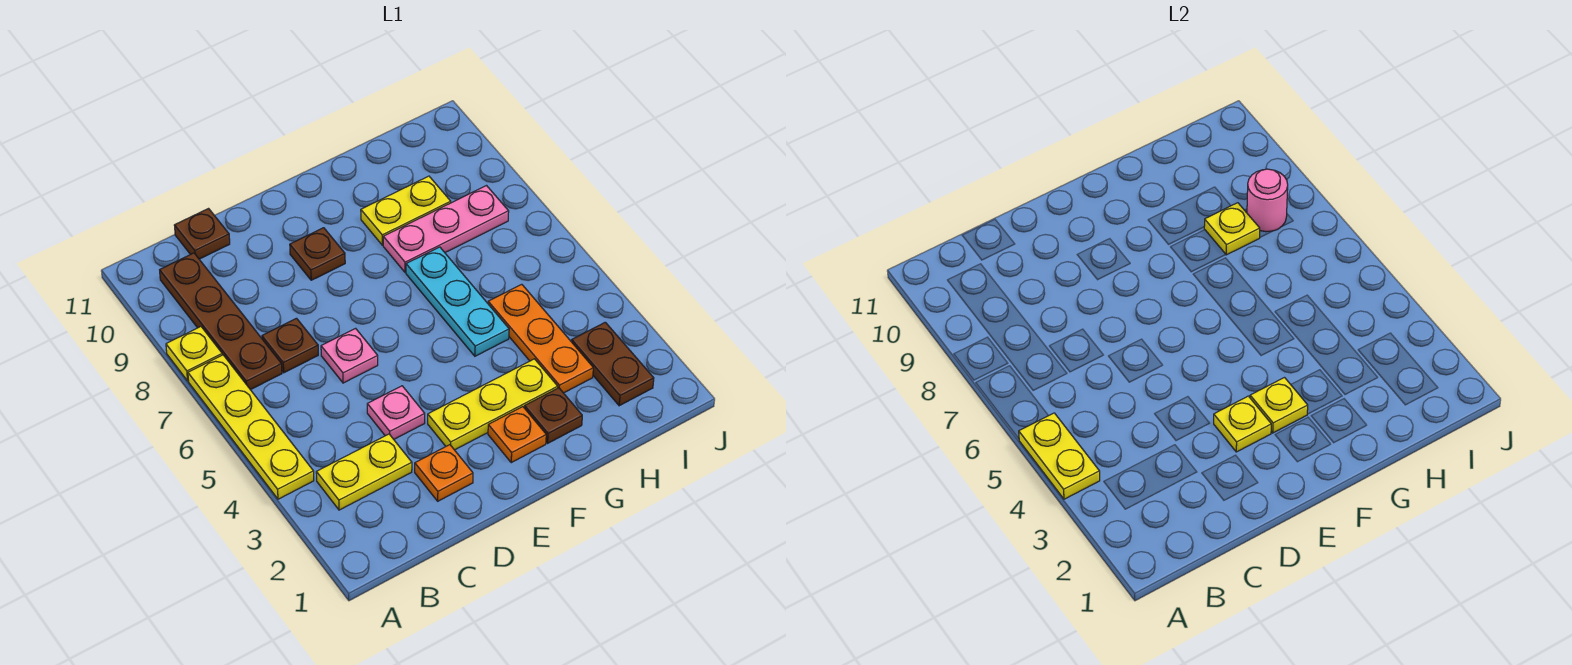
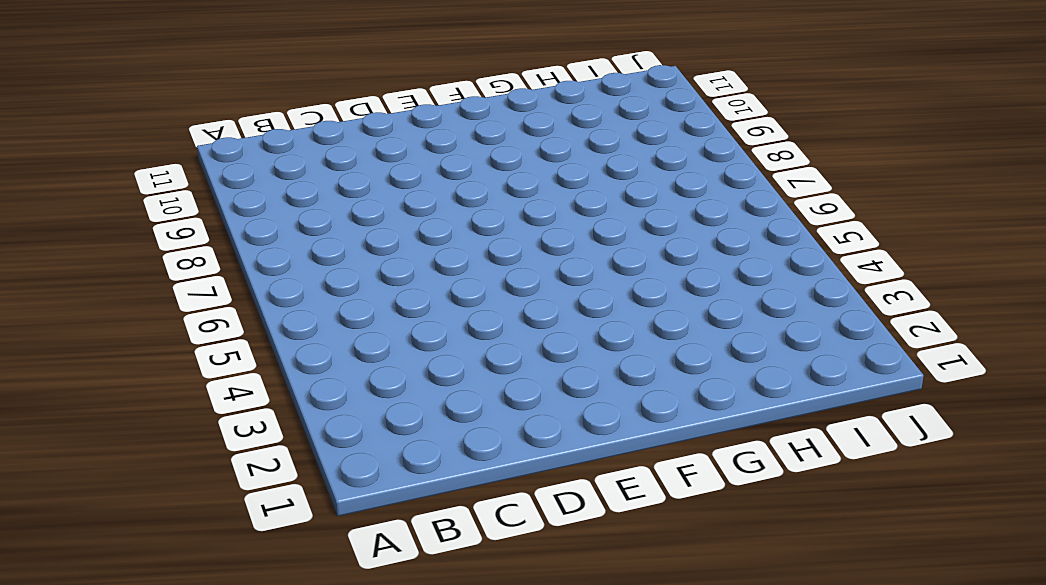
none -> yellow 1x4 plate [188,355,314,499]
none -> yellow 1x1 plate [166,327,222,381]
none -> yellow 1x2 plate [316,434,412,510]

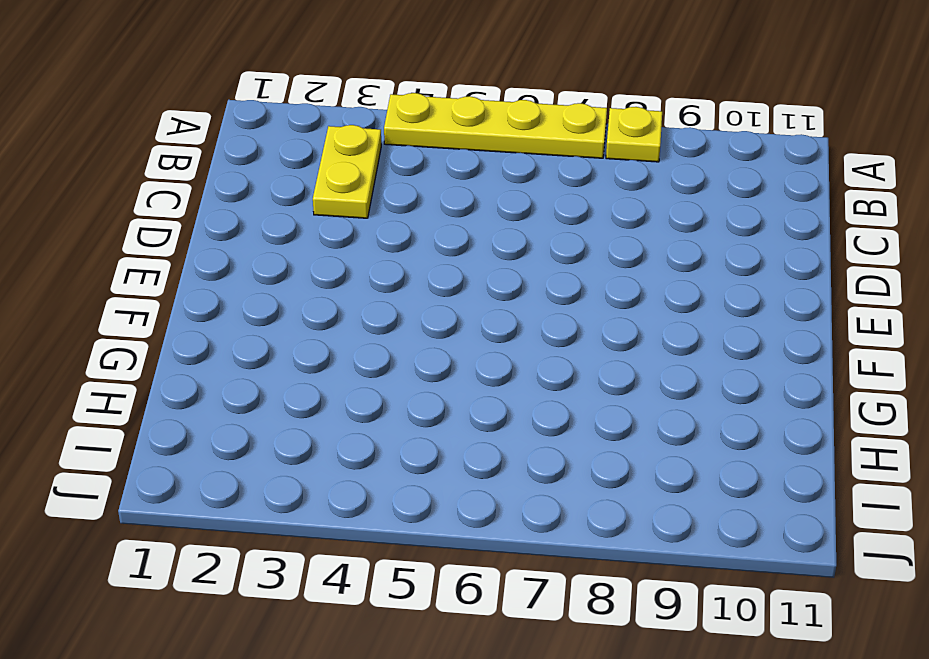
none -> brown 1x4 plate [160,253,282,390]
none -> brown 1x1 plate [262,318,318,373]
none -> brown 1x1 plate [174,209,230,259]

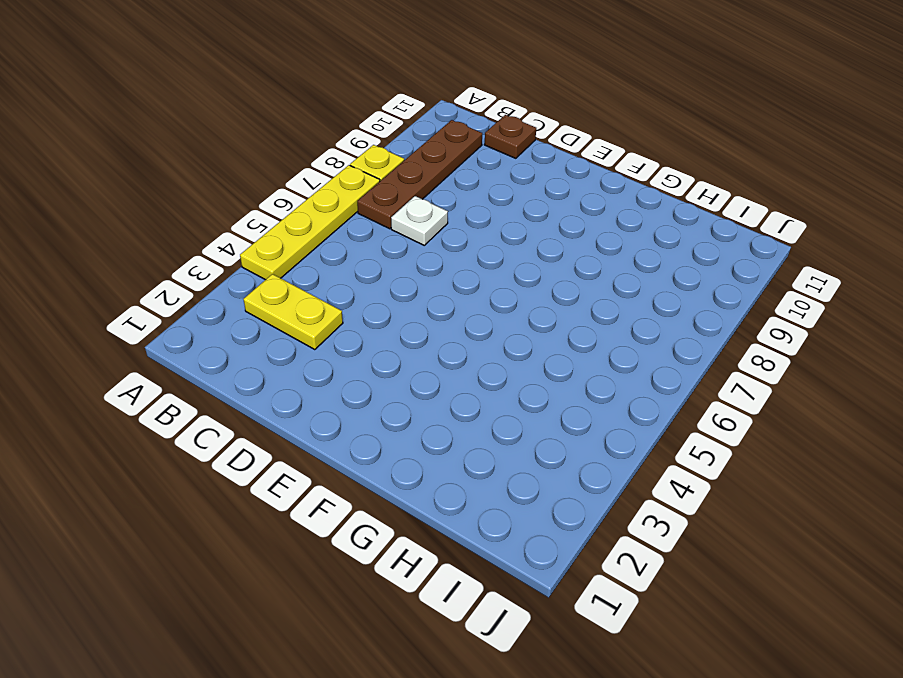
white 1x1 plate [391,196,448,245] -> brown 1x1 plate [262,318,318,373]
none -> orange 1x1 plate [415,445,473,501]
none -> pink 1x1 plate [367,386,425,439]
none -> pink 1x1 plate [321,328,378,383]

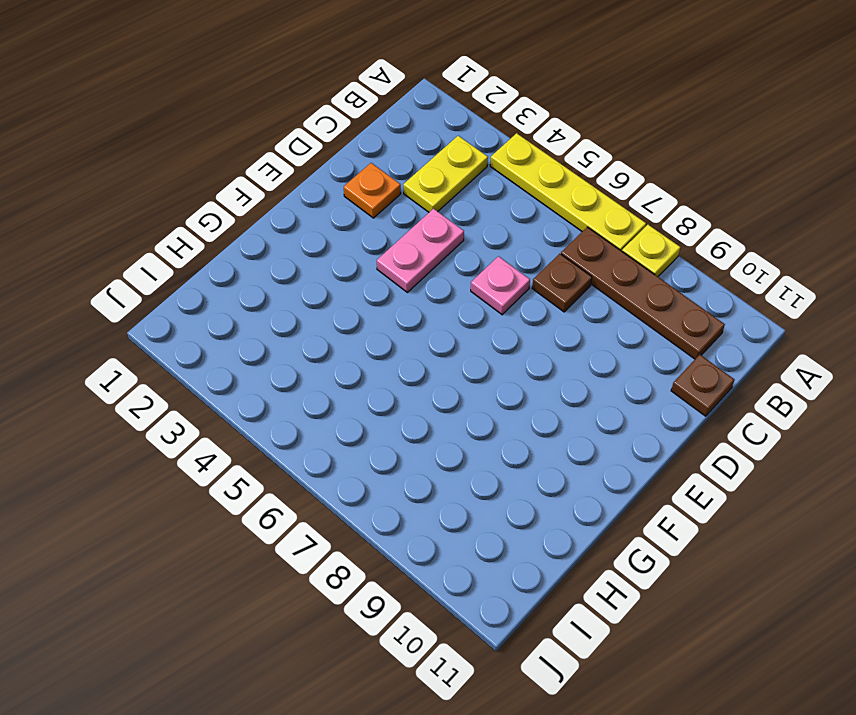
pink 1x2 plate [377,208,464,292] -> pink 1x1 plate [367,386,425,439]
none -> yellow 1x3 plate [428,359,558,450]
none -> brown 1x1 plate [290,228,345,280]
none -> orange 1x1 plate [488,407,546,463]

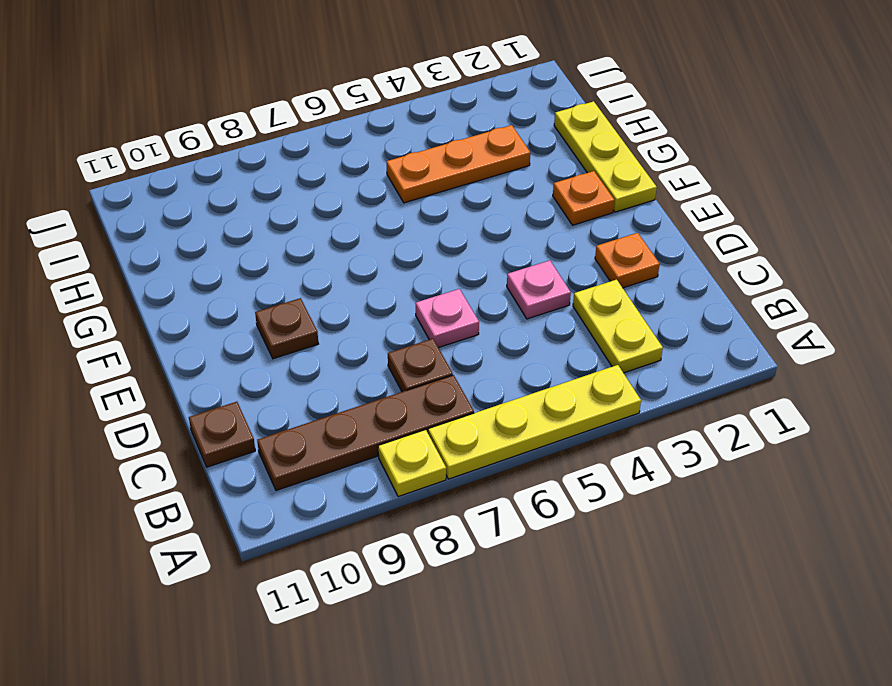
yellow 1x3 plate [554,101,657,212] -> yellow 1x3 plate moved to [428,359,558,450]
none -> brown 1x1 plate [525,388,582,443]
none -> cyan 1x3 plate [406,247,509,356]
none -> pink 1x3 plate [383,186,509,272]

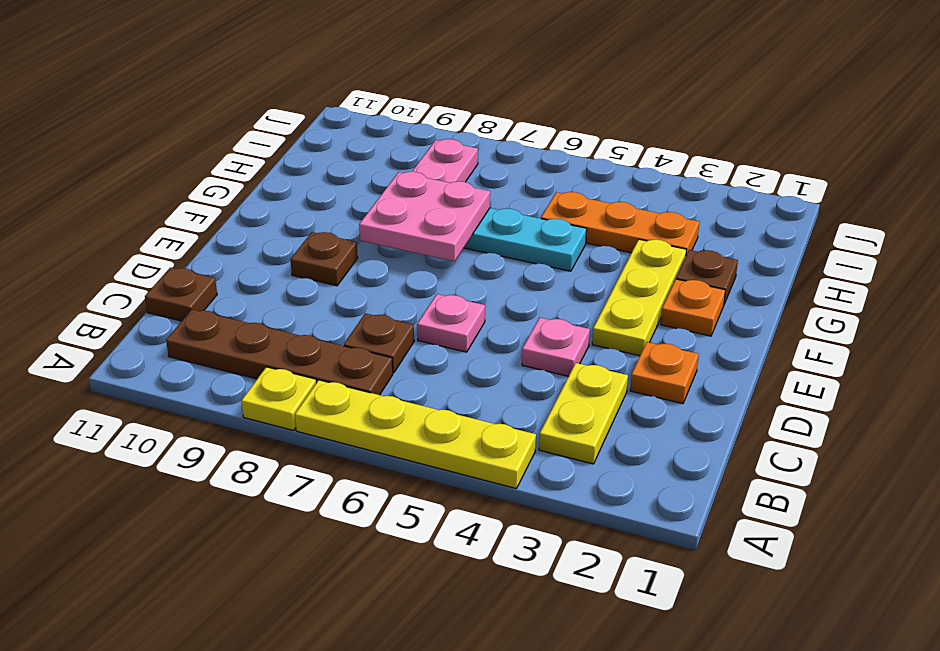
pink 2x2 plate [359,172,490,261] -> none
none -> yellow 1x2 plate [361,176,451,245]
none -> brown 1x2 plate [572,322,654,406]
none -> yellow 1x2 plate [1019,413,1100,499]

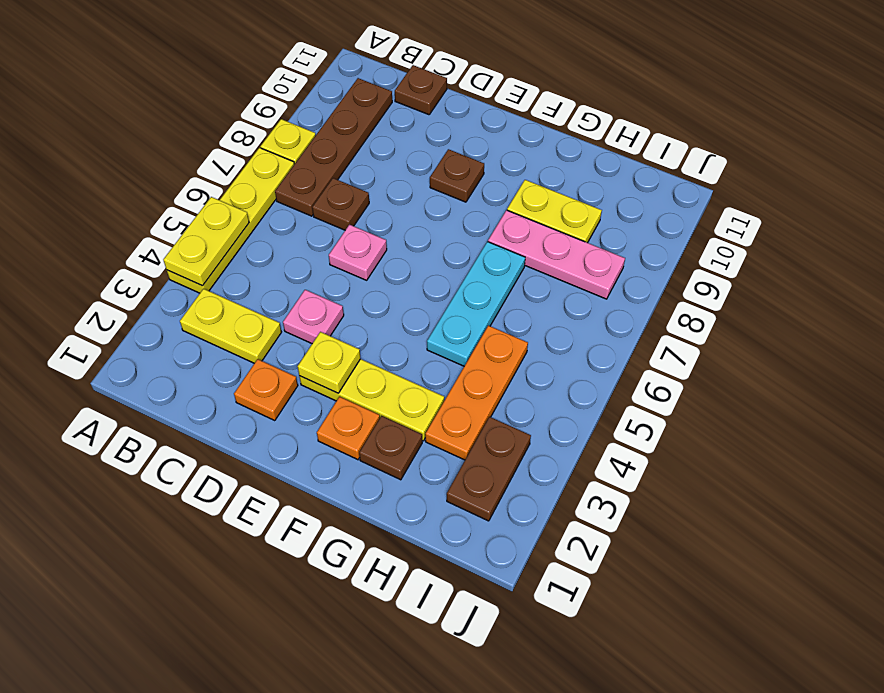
none -> yellow 1x1 plate [1250,378,1308,433]
none -> yellow 1x1 plate [1204,203,1260,255]
none -> pink 1x1 round brick [1247,169,1288,232]

